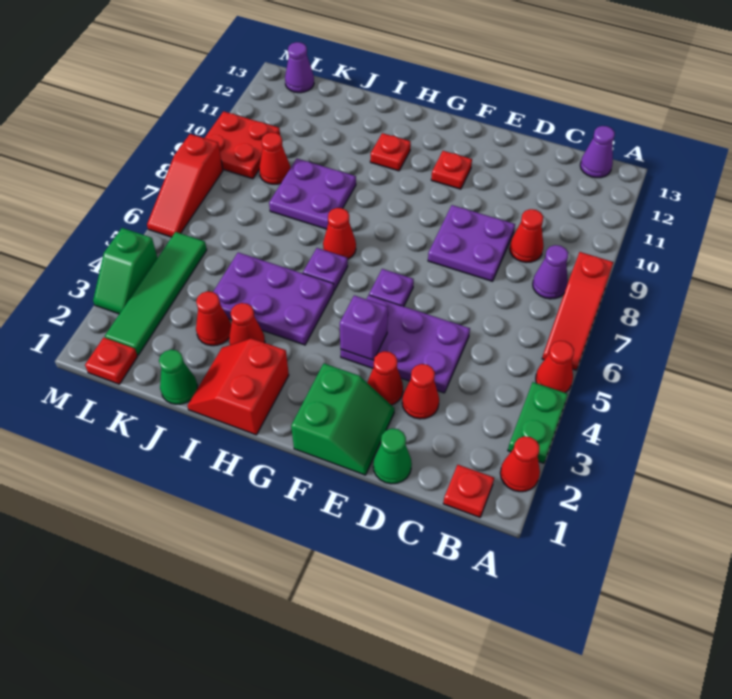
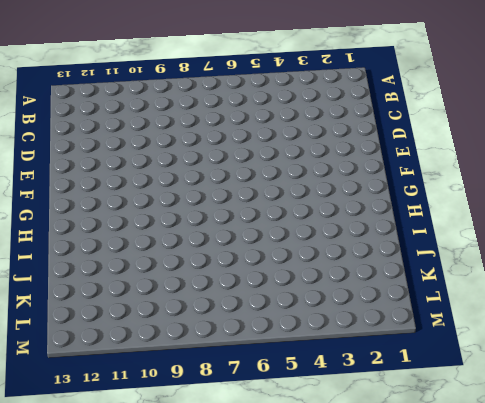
none -> red 1x1 cone [500,436,540,492]
none -> green 1x2 plate [508,382,568,463]
none -> red 1x1 cone [536,341,574,393]
none -> red 1x3 slope [542,252,613,370]

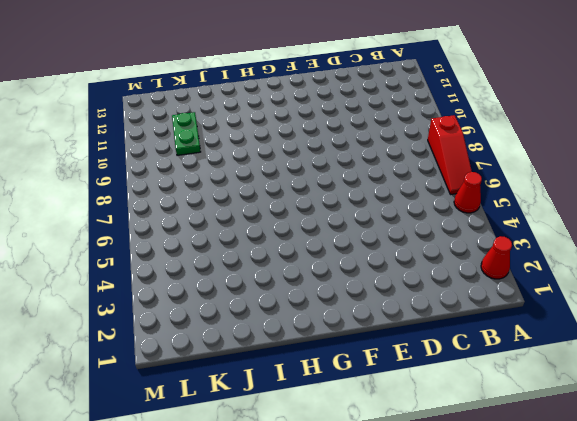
green 1x2 plate [172,112,201,155] -> green 1x2 plate moved to [508,382,568,463]
none -> red 1x1 plate [443,465,494,517]
none -> purple 1x1 cone [533,245,568,299]
none -> purple 1x1 cone [580,126,615,178]
none -> red 1x1 cone [509,209,543,263]

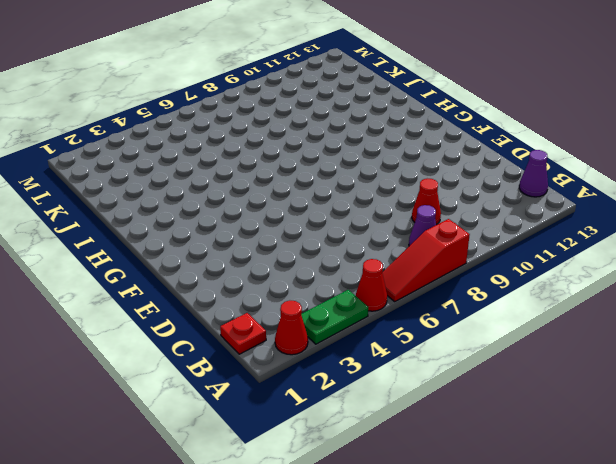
none -> green 1x1 cone [373,429,412,484]
none -> red 1x1 cone [402,364,439,419]
none -> purple 2x3 plate [341,295,470,393]
none -> purple 2x2 plate [428,205,515,281]

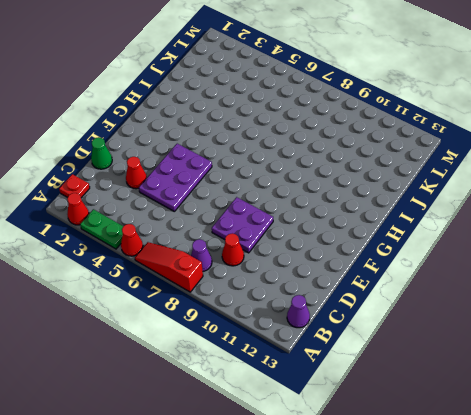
none -> green 2x2 slope [291,364,395,475]
none -> red 1x1 cone [367,351,403,405]
none -> purple 1x1 plate [369,269,414,306]
none -> red 1x1 plate [431,151,472,189]

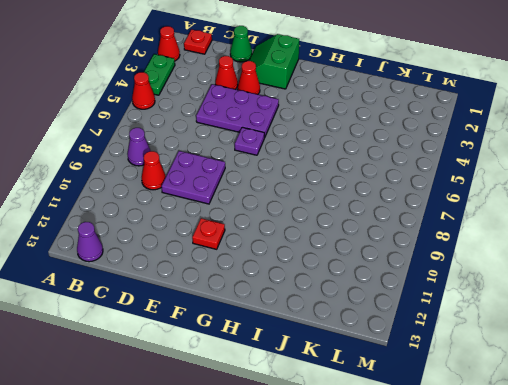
none -> red 1x3 slope [542,252,613,370]
none -> red 2x2 slope [188,338,289,435]
none -> purple 2x3 plate [213,252,334,345]
none -> purple 1x1 plate [303,248,348,291]

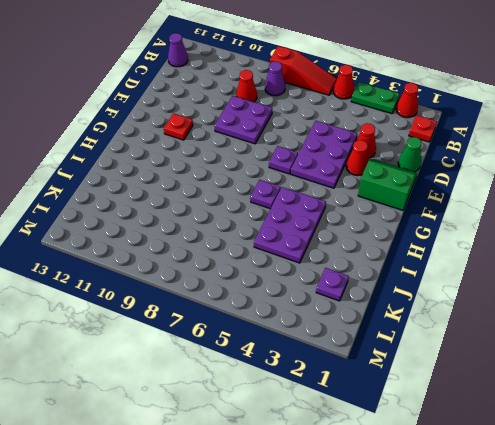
purple 1x1 plate [316,268,349,301] -> none
none -> red 2x2 slope [188,338,289,435]
none -> red 1x1 cone [323,208,356,259]
none -> red 1x1 plate [370,133,411,171]
none -> red 1x1 cone [229,303,265,345]

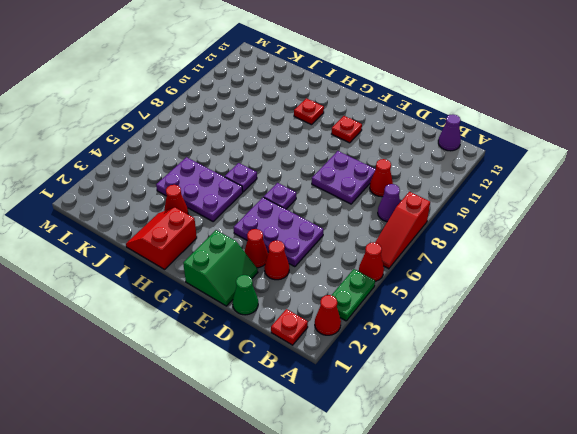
none -> red 1x1 cone [323,208,356,259]
none -> purple 2x2 plate [269,159,356,229]
none -> green 1x1 cone [159,350,198,404]
none -> red 1x1 cone [196,291,231,346]

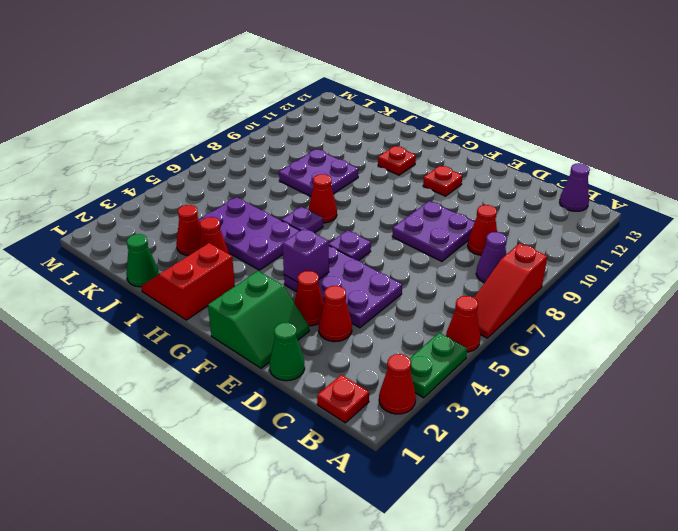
none -> red 1x1 cone [259,132,290,184]
none -> red 1x1 plate [85,338,138,384]
none -> green 1x4 tile [105,232,207,355]
none -> red 2x2 plate [205,111,280,179]

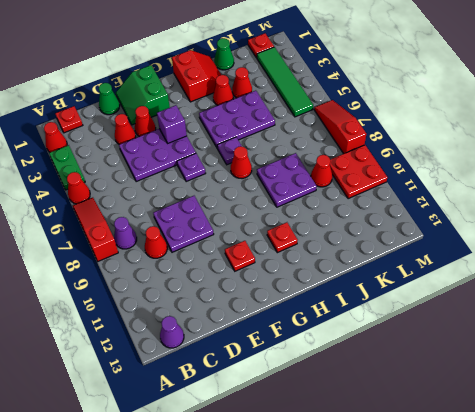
none -> purple 1x1 cone [285,42,314,93]
none -> green 1x2 slope [93,228,157,314]

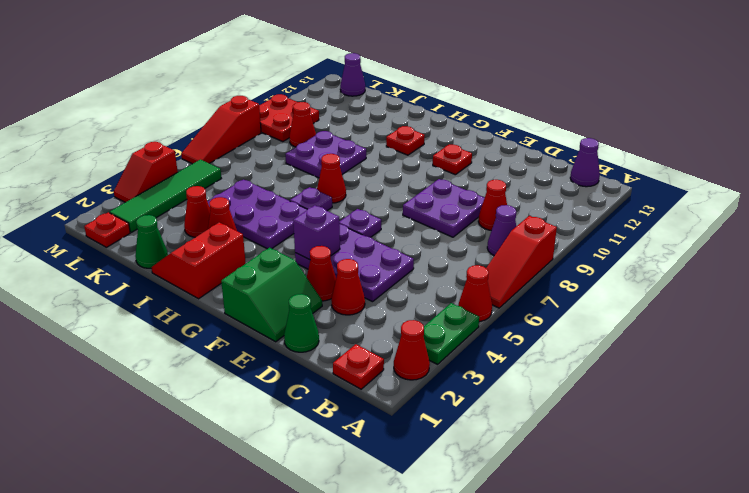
red 1x2 slope [114,142,178,202] -> green 1x2 slope [93,228,157,314]

